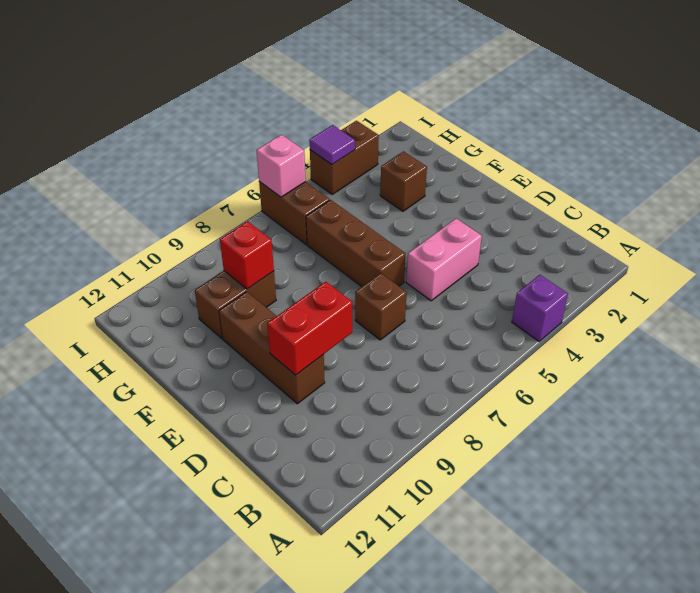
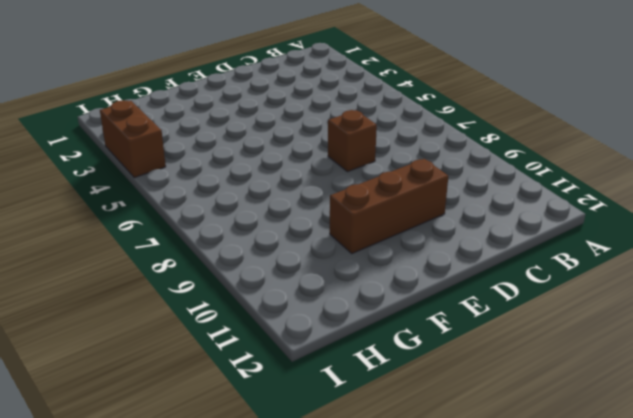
none -> purple 1x1 brick [512,275,568,341]
none -> pink 1x2 brick [406,218,482,301]
none -> brown 1x3 brick [306,200,405,287]

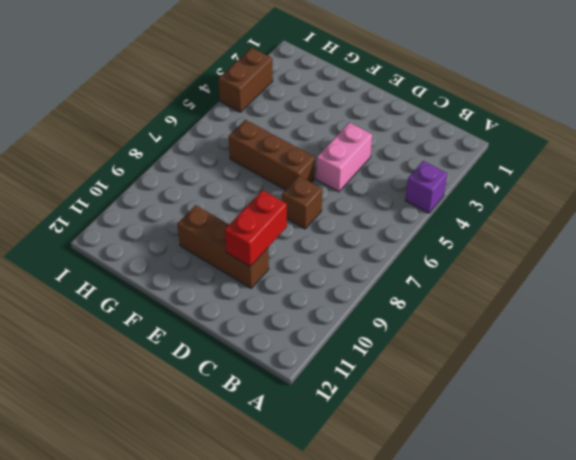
none -> brown 1x1 brick [380,151,427,211]
none -> brown 1x2 brick [195,271,276,338]
none -> brown 1x2 brick [259,182,329,245]

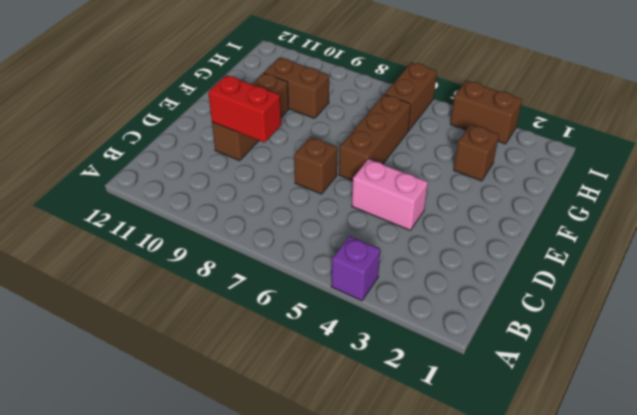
none -> red 1x1 brick [220,221,274,289]
none -> purple 1x1 tile [309,125,355,164]
none -> pink 1x1 brick [257,135,306,197]

